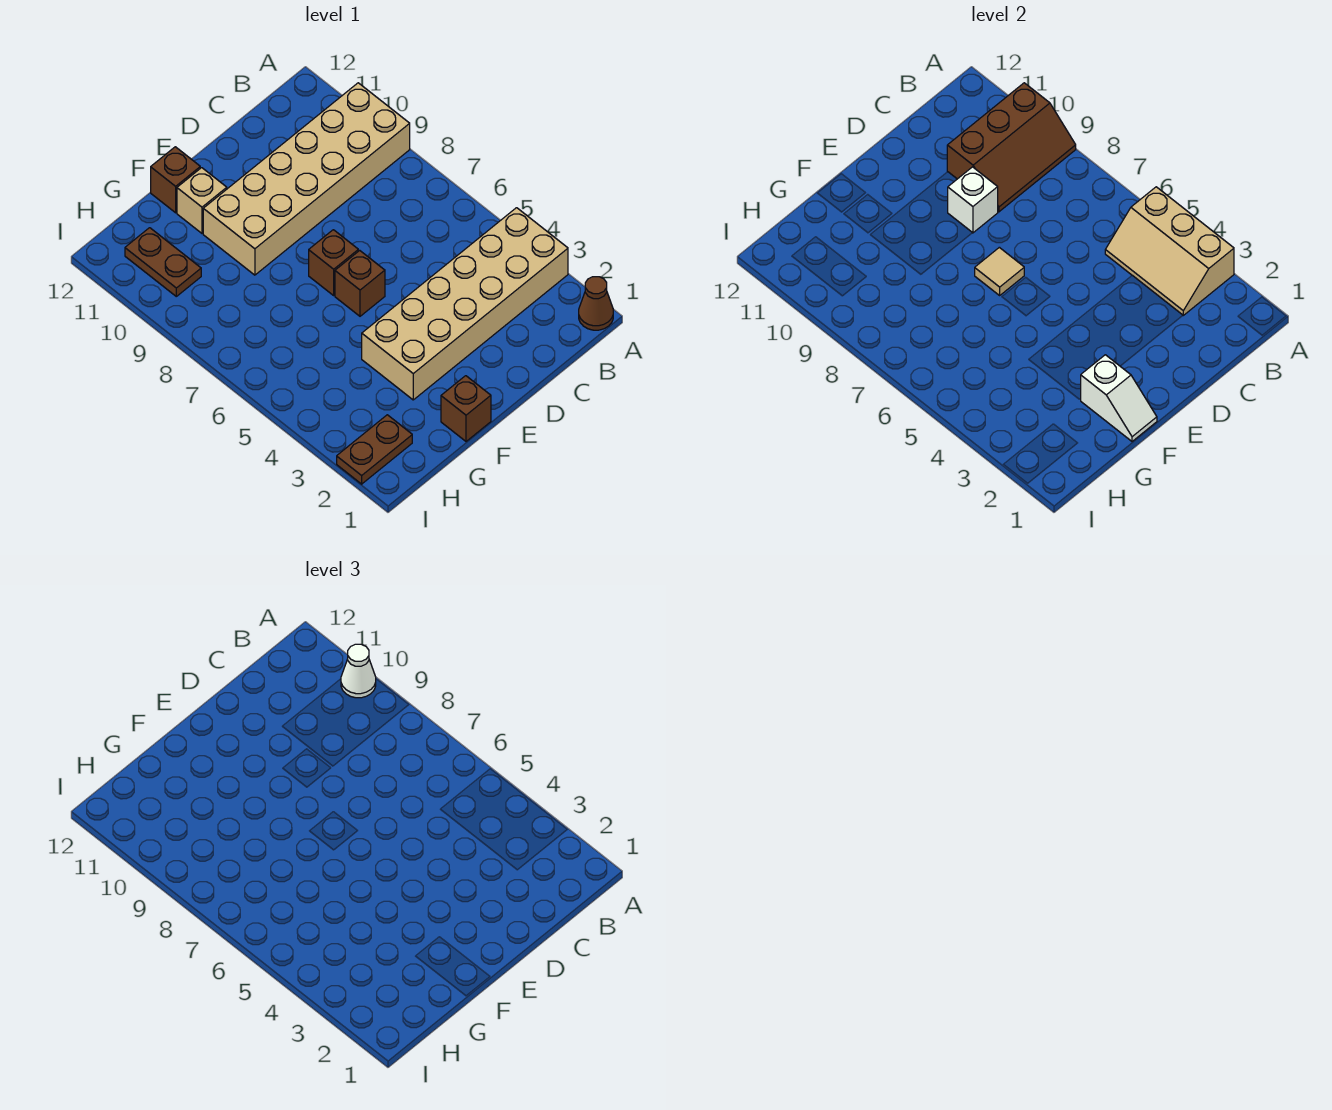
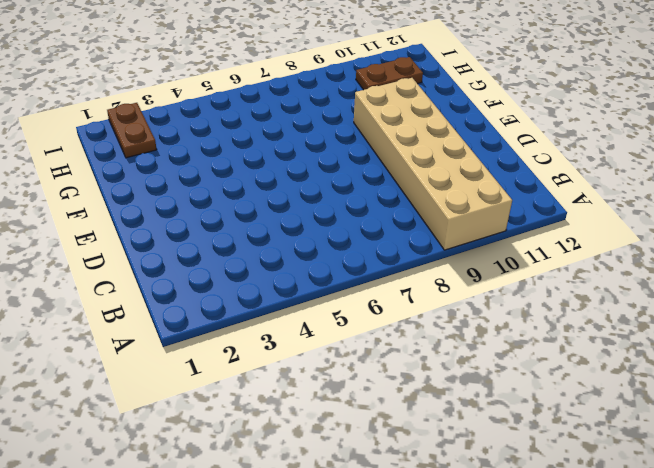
none -> brown 1x1 cone [579,277,613,330]
none -> tan 2x6 brick [362,208,568,400]
none -> brown 1x1 brick [335,250,385,316]

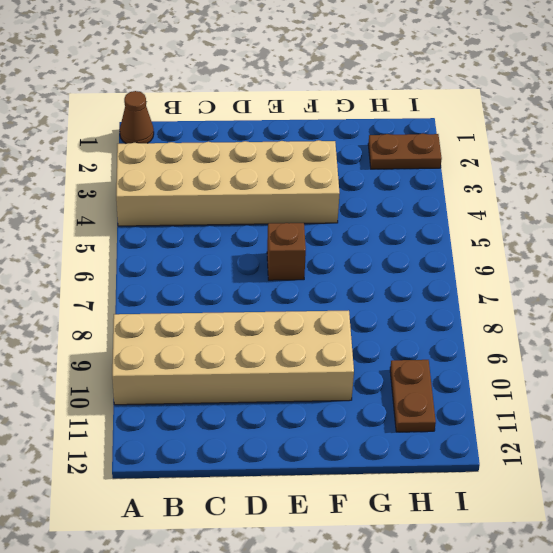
none -> brown 1x1 brick [309,230,358,295]
none -> brown 1x1 brick [441,376,491,441]
none -> tan 1x1 brick [177,168,227,233]

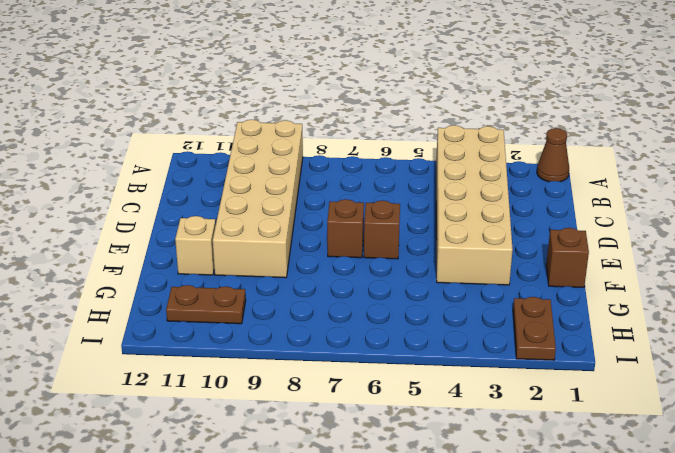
none -> brown 1x1 brick [151,147,200,213]
none -> tan 2x3 slope [1105,187,1234,315]
none -> brown 2x3 slope [947,83,1076,212]

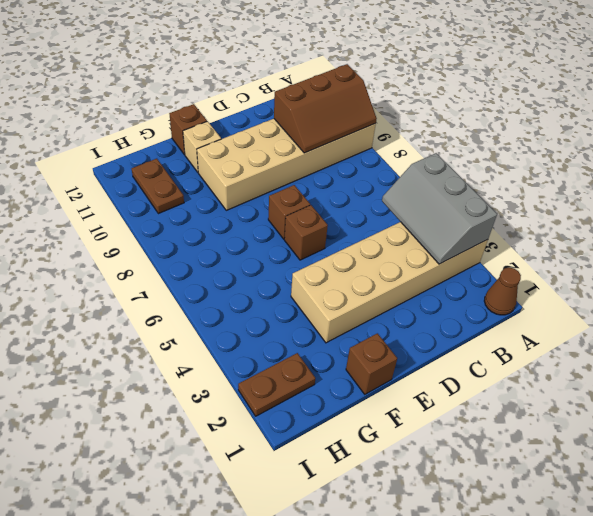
grey 2x3 slope [382,153,497,264] -> tan 2x3 slope [1105,187,1234,315]
none -> white 1x1 brick [948,167,998,233]
none -> tan 1x1 tile [975,247,1024,295]
none -> white 1x2 slope [1080,355,1157,441]

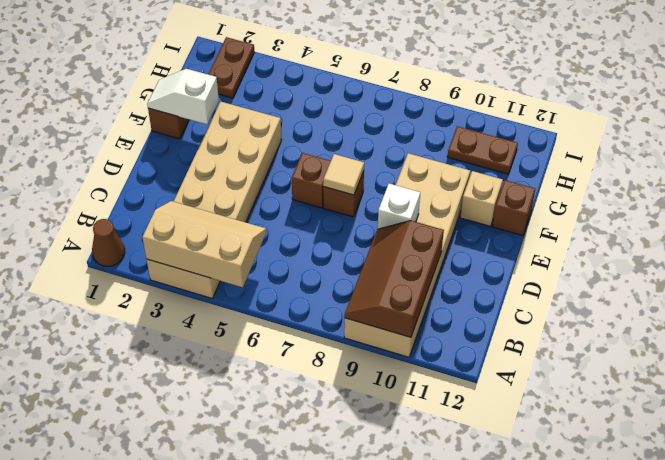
none -> white 1x1 cone [341,644,376,698]

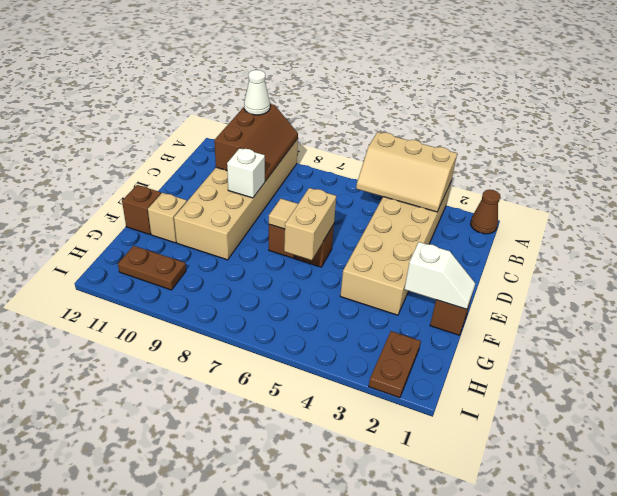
tan 1x2 brick [284,188,336,260] -> none

